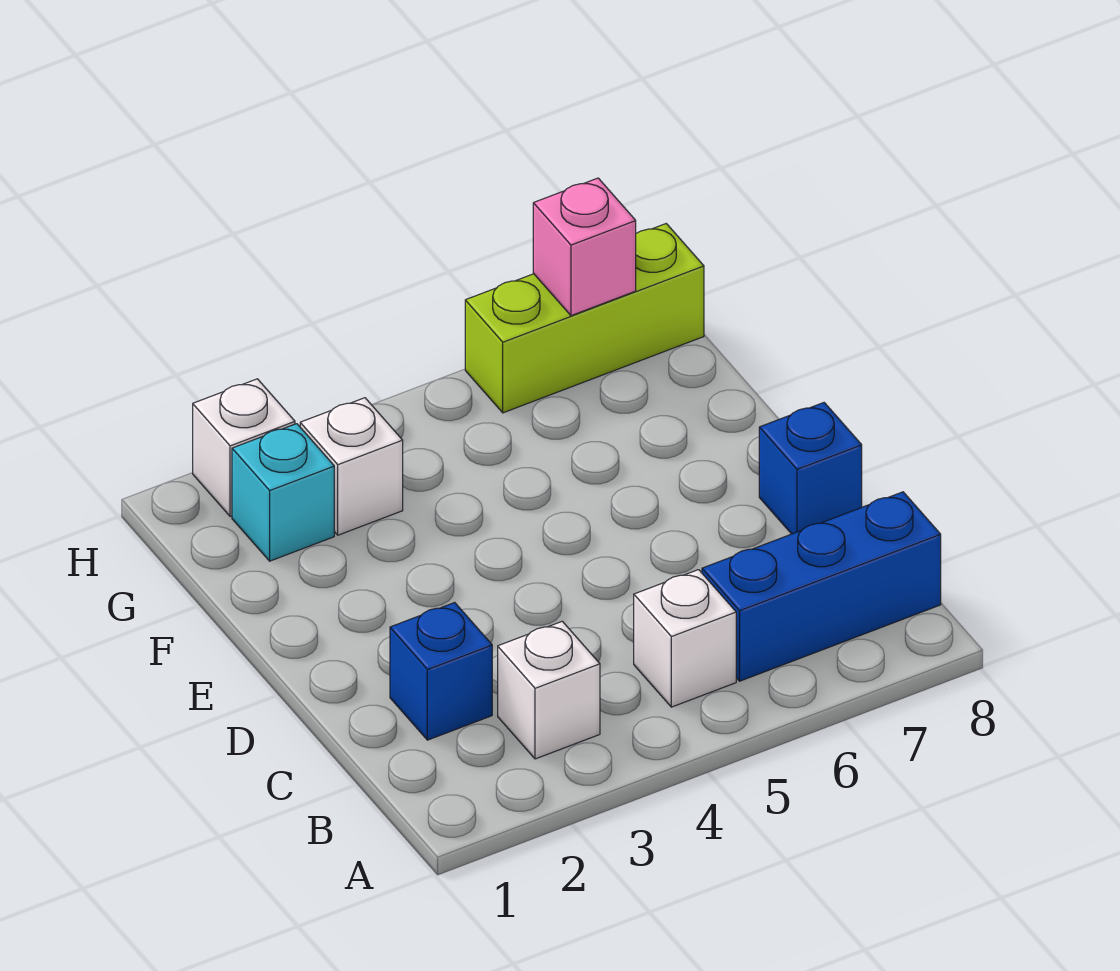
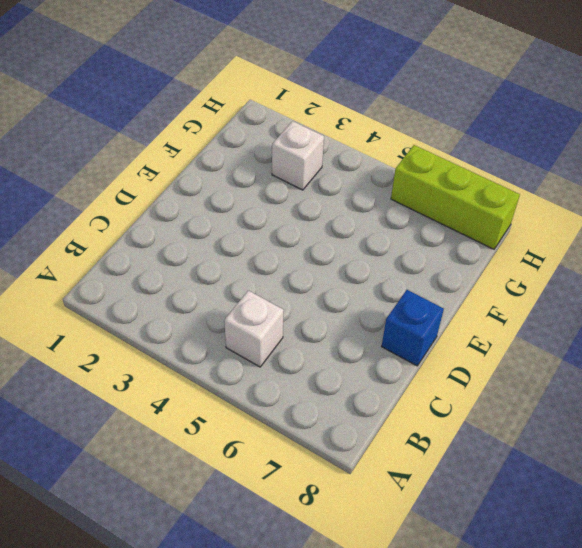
none -> white 1x1 brick [498,621,600,759]
none -> blue 1x3 brick [702,492,941,681]

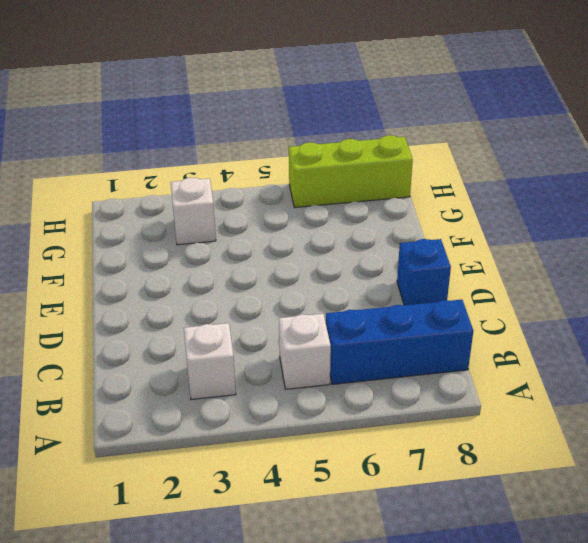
none -> blue 1x1 brick [390,603,492,740]
none -> cyan 1x1 brick [232,424,334,561]

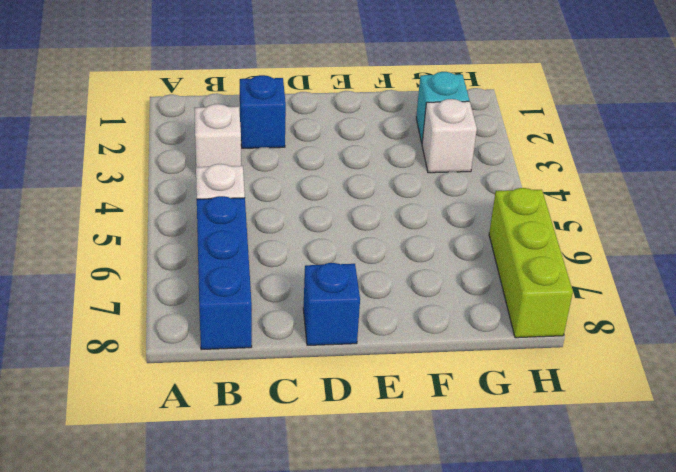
none -> white 1x1 brick [193,379,295,516]
none -> pink 1x1 brick [533,178,636,316]

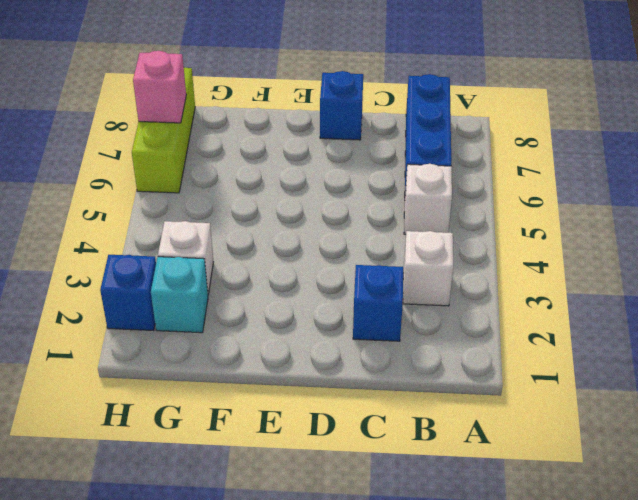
blue 1x1 brick [100,255,156,331] -> white 1x1 brick [193,379,295,516]

